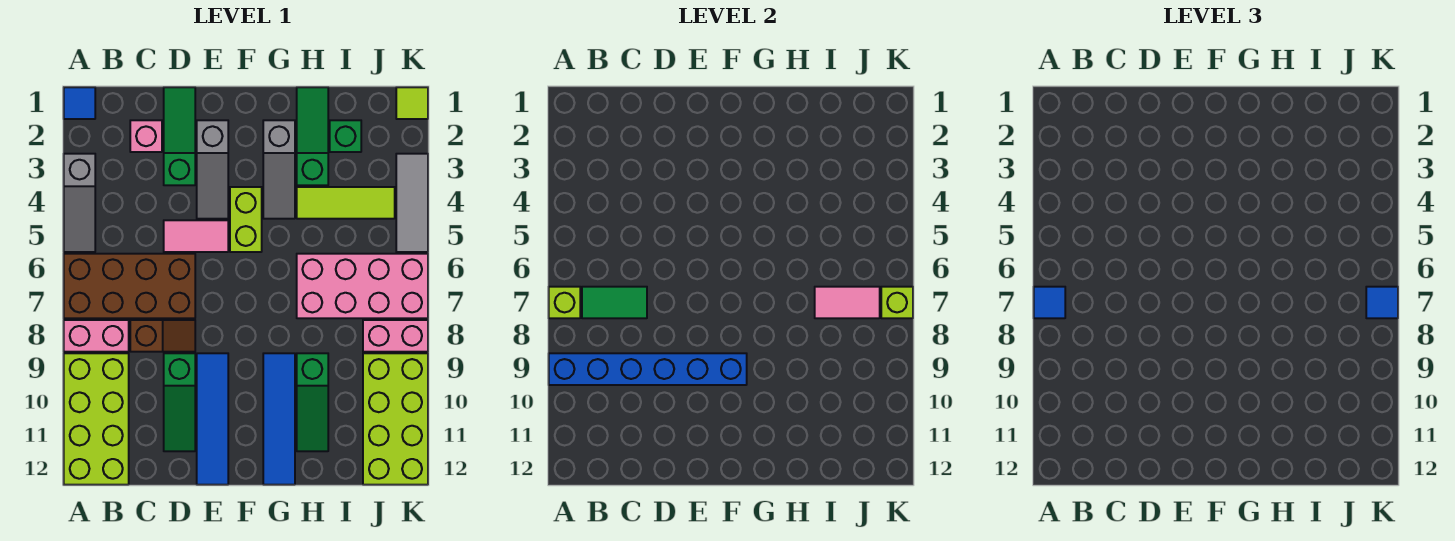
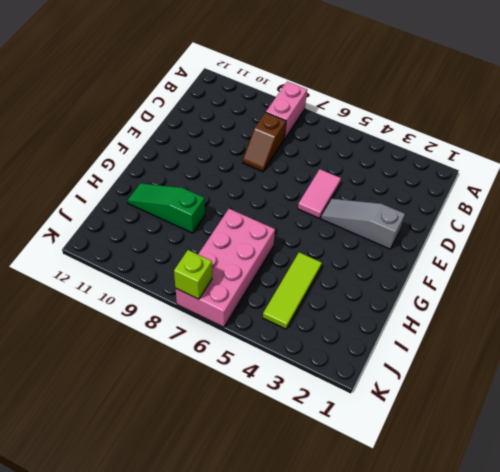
none -> blue 1x1 tile [64,87,95,119]
none -> grey 1x3 slope [64,154,95,252]
none -> brown 2x4 brick [64,254,195,318]
none -> lime 2x4 brick [64,353,129,485]

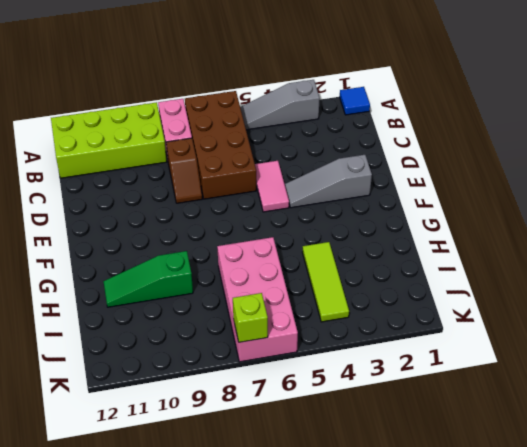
none -> pink 1x1 brick [130,120,162,152]
none -> green 1x3 slope [164,87,195,185]
none -> green 1x3 slope [164,353,195,451]
none -> blue 1x4 tile [197,353,228,485]

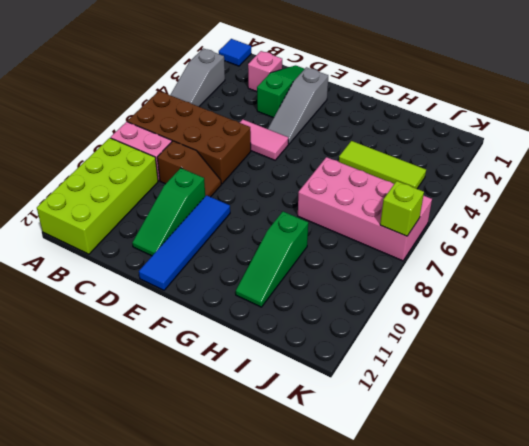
none -> lime 1x2 brick [230,187,262,252]
none -> grey 1x3 slope [263,120,295,219]
none -> blue 1x4 tile [263,353,295,485]
none -> green 1x3 slope [297,87,328,185]

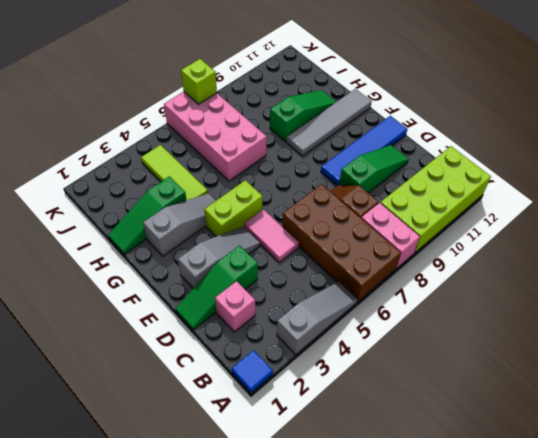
grey 1x4 tile [286,89,372,156] -> blue 1x4 tile [263,353,295,485]
none -> green 1x1 brick [330,120,361,152]
none -> pink 1x2 brick [363,320,428,352]
none -> lime 2x4 brick [363,353,428,485]
none -> lime 1x1 tile [396,87,428,119]

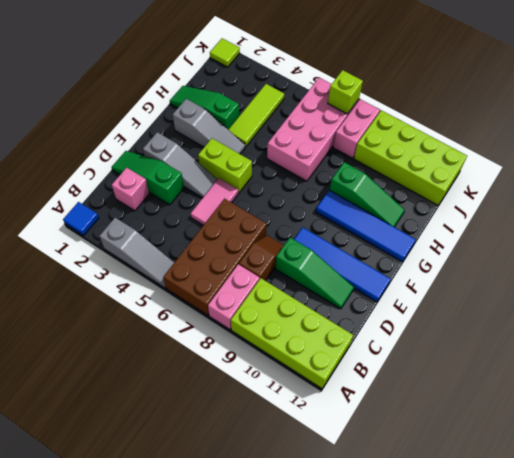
none -> green 1x1 brick [330,120,361,152]
none -> grey 1x3 tile [396,154,428,252]
none -> lime 1x1 brick [549,287,580,318]
none -> blue 1x6 brick [549,353,747,385]

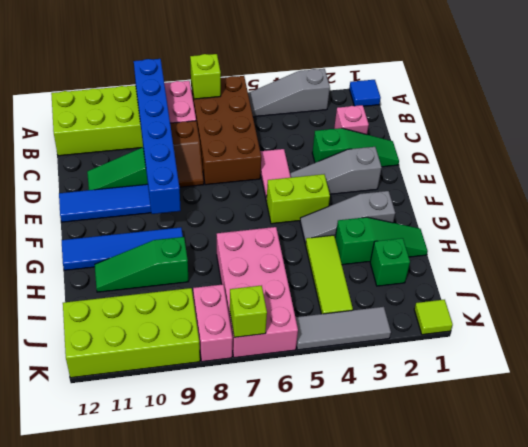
none -> green 1x2 tile [582,287,647,318]
none -> pink 1x2 tile [815,287,880,318]
none -> blue 1x1 tile [1034,287,1065,318]
none -> blue 1x1 tile [1366,287,1398,318]

